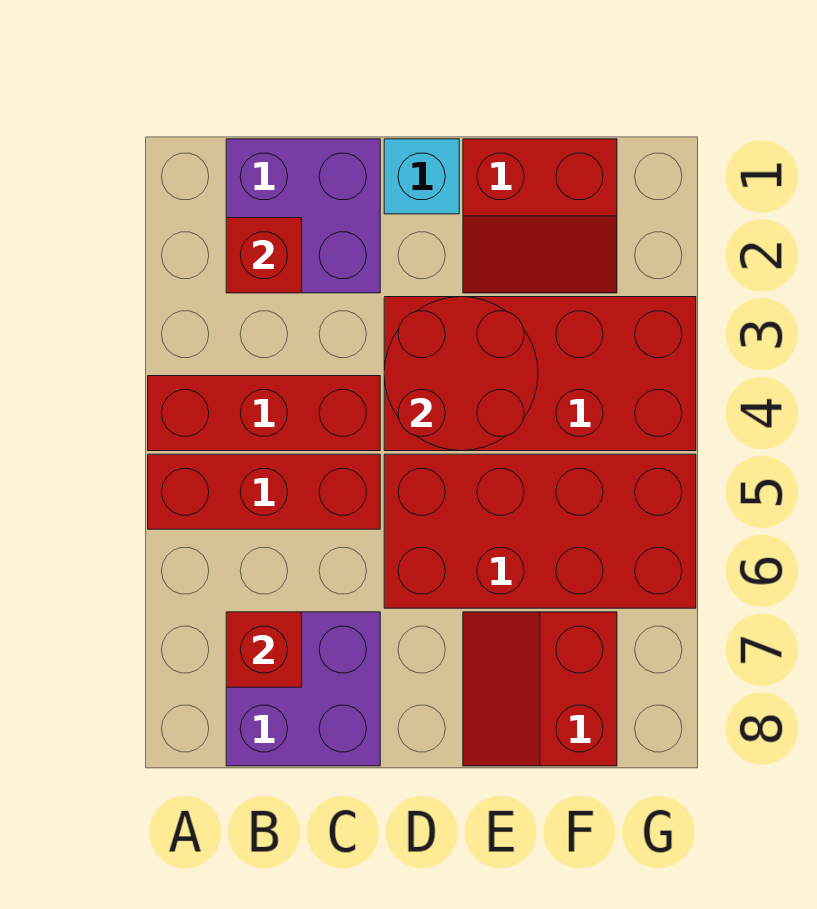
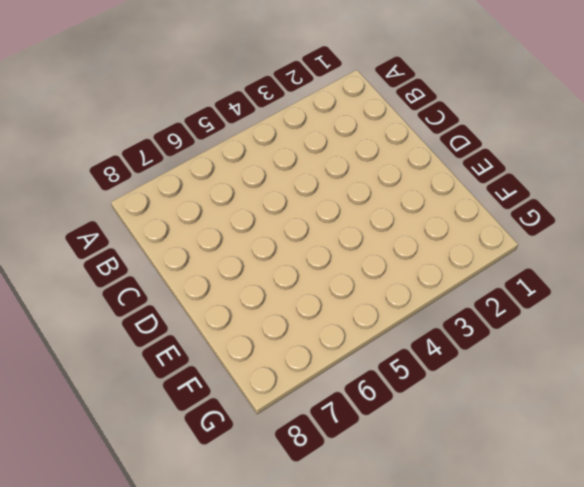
none -> red 1x3 brick [148,376,380,451]
none -> red 1x3 brick [148,454,380,529]
none -> purple 2x2 brick [226,139,380,293]

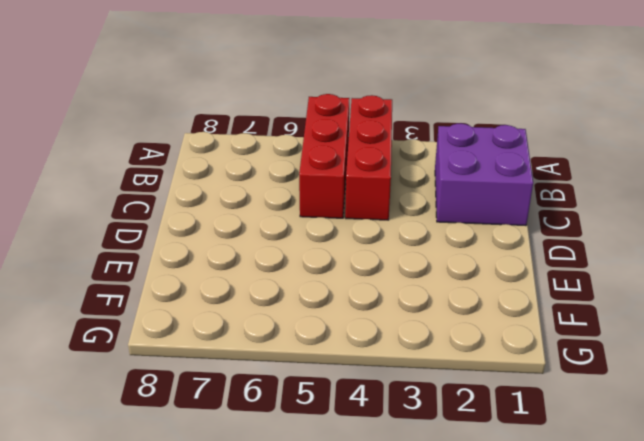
none -> purple 2x2 brick [226,612,380,766]
none -> cyan 1x1 brick [384,139,459,214]
none -> red 2x4 brick [384,297,696,451]

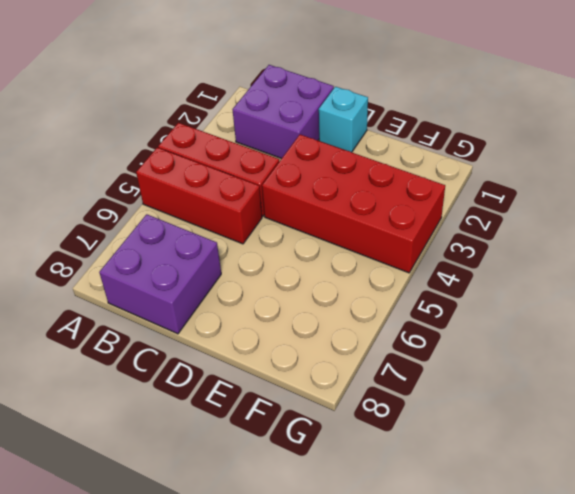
none -> red 2x4 brick [384,454,696,608]
none -> red 2x2 slope [463,139,617,293]
none -> red 2x2 slope [463,612,617,766]

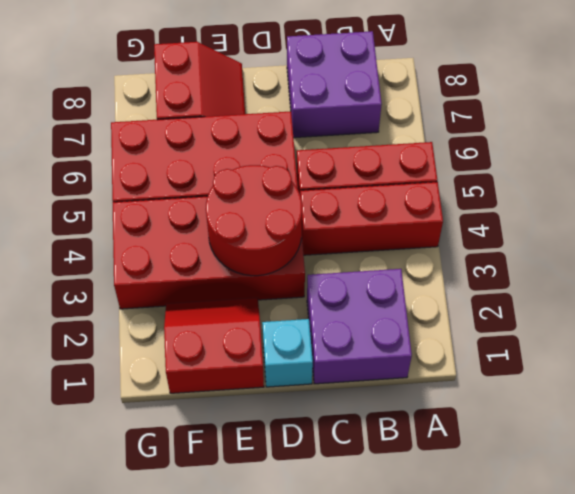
none -> red 1x1 brick [226,218,302,293]
none -> red 1x1 brick [226,612,302,687]

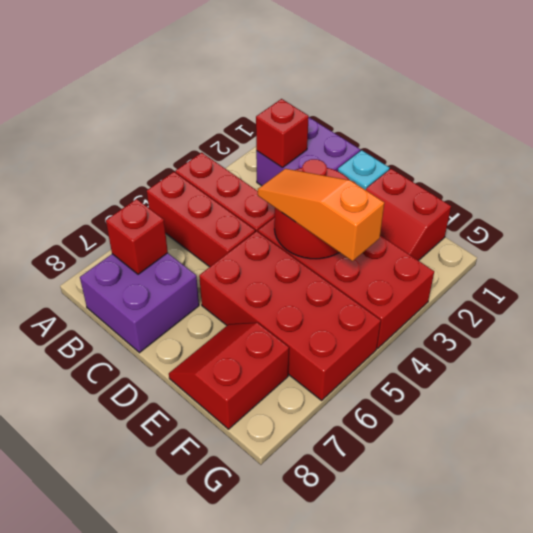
orange 1x3 slope [258,169,384,261] -> none

